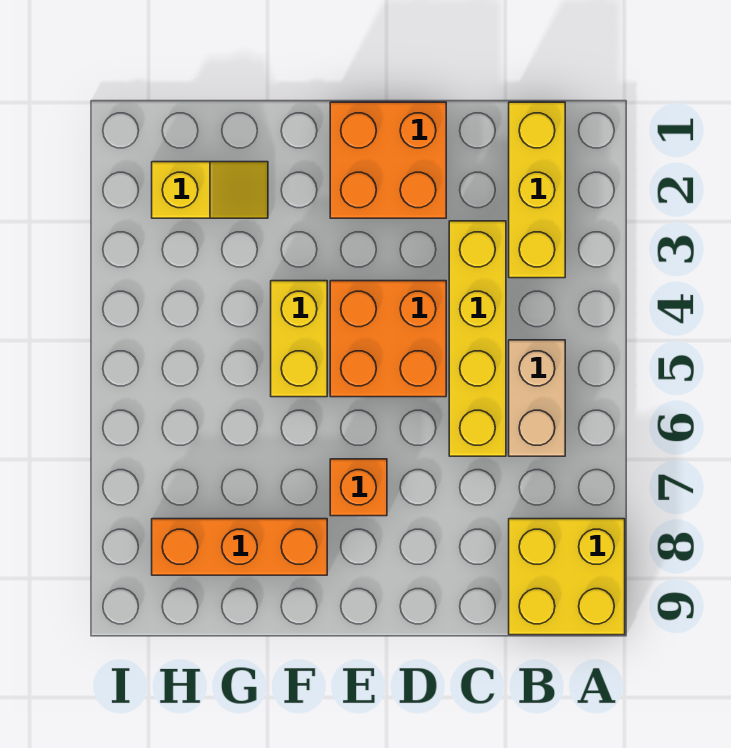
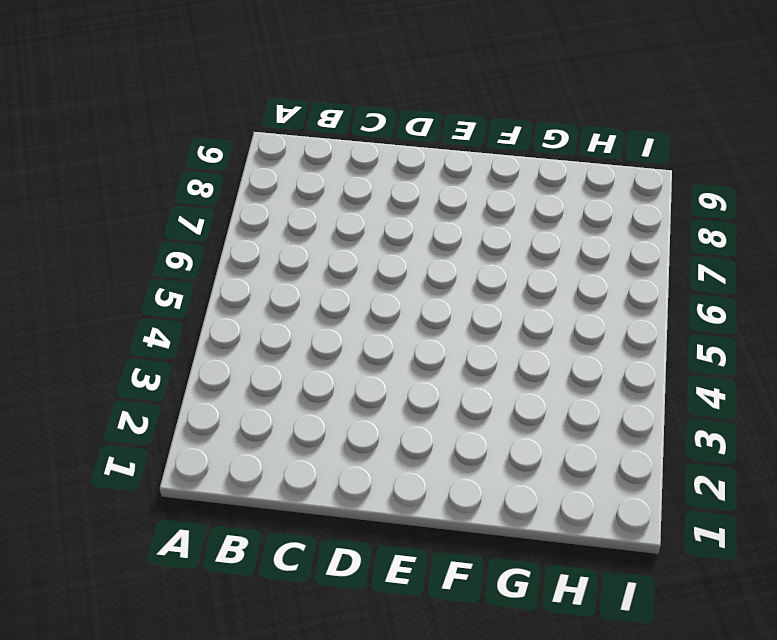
none -> yellow 2x2 brick [509,519,625,635]
none -> yellow 1x3 brick [509,102,565,278]

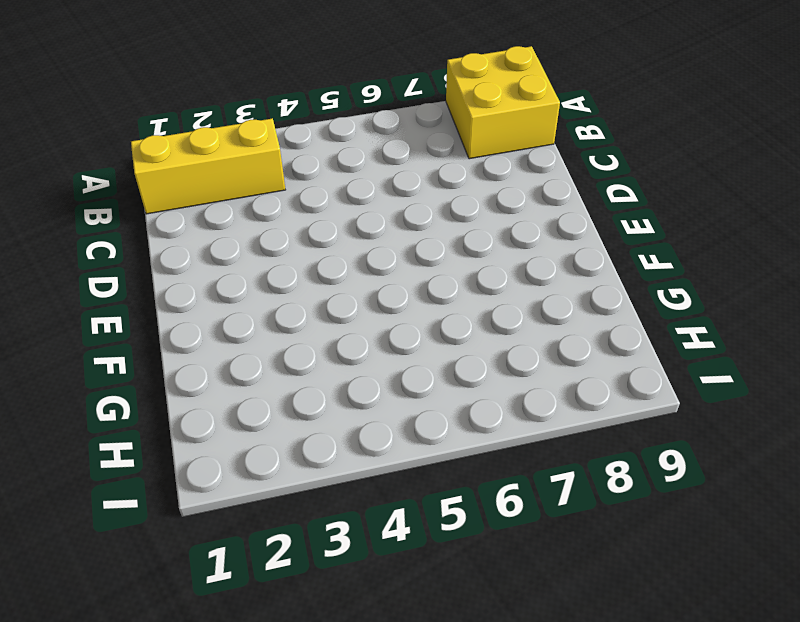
none -> tan 1x2 brick [509,340,565,456]
none -> yellow 1x4 brick [449,221,506,456]

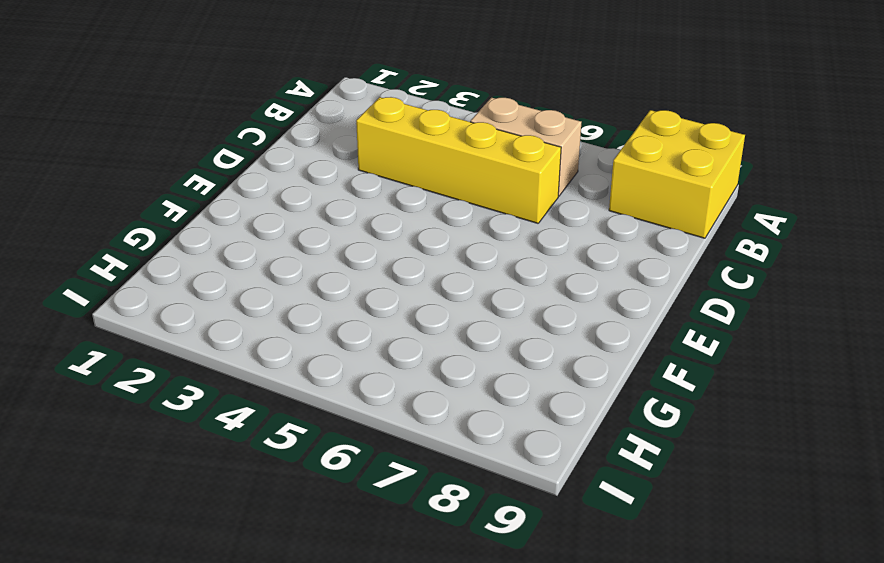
none -> yellow 1x3 brick [509,102,565,278]
none -> orange 2x2 brick [330,102,446,218]

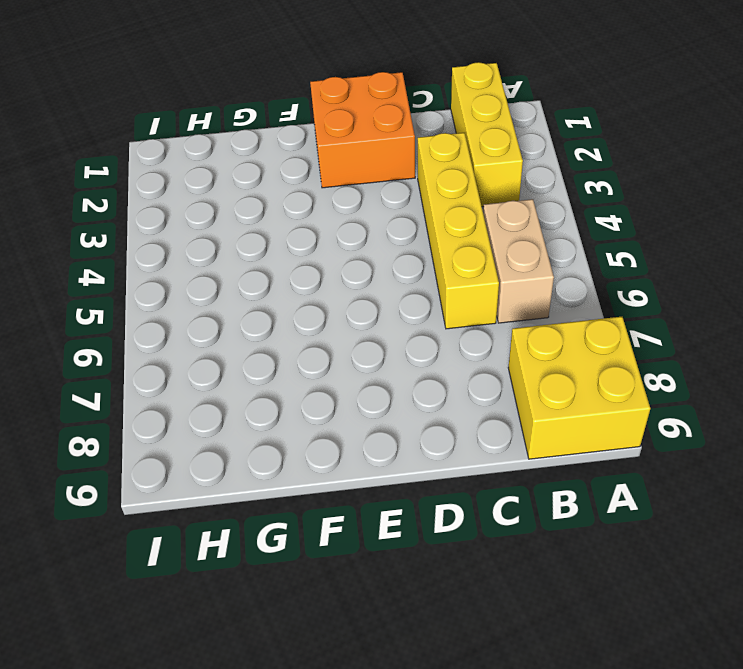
none -> orange 2x2 brick [330,281,446,397]
none -> orange 1x1 brick [330,459,387,516]

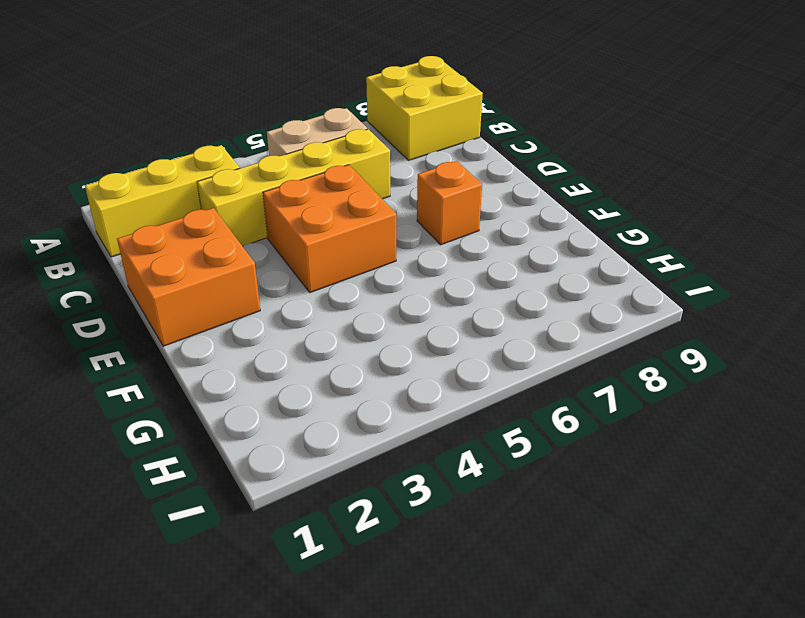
none -> yellow 1x2 brick [271,281,327,397]
none -> orange 1x3 brick [152,519,327,575]

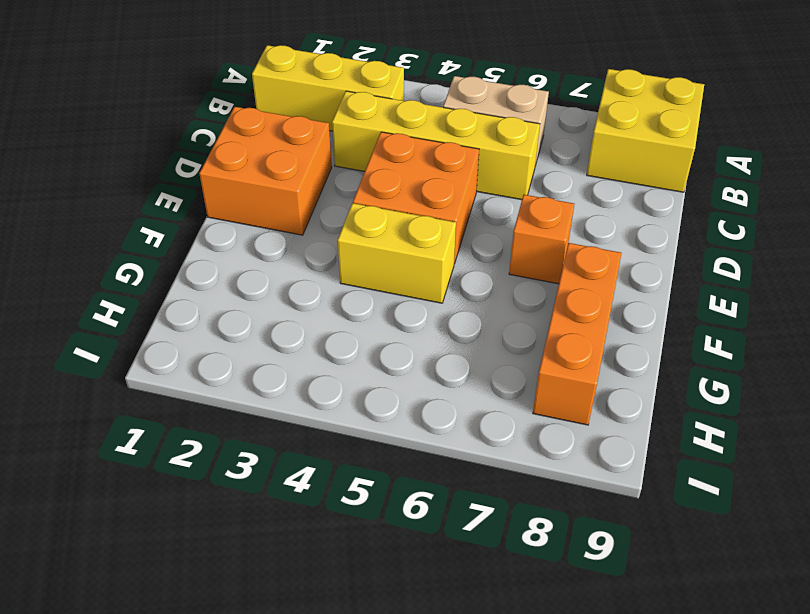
none -> yellow 1x2 slope [152,162,268,218]

